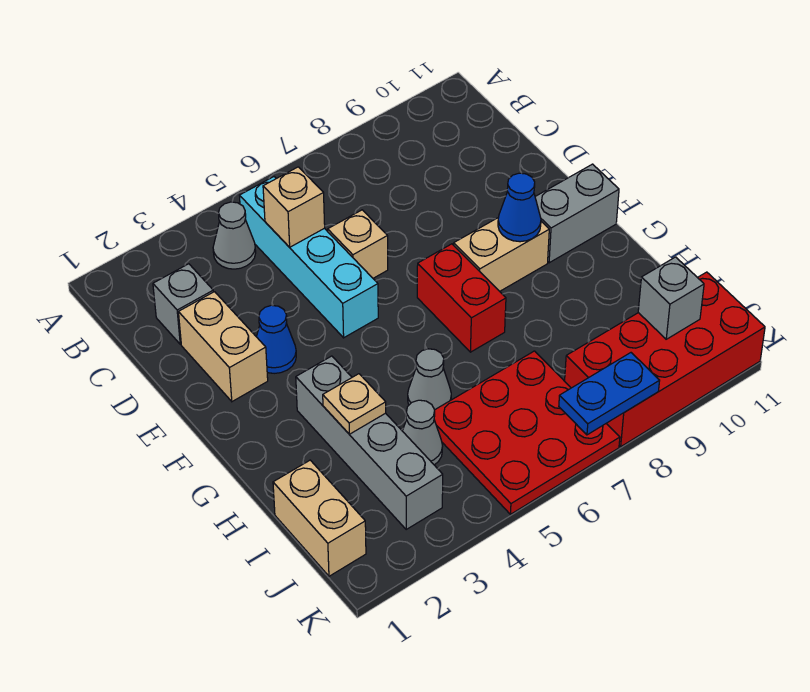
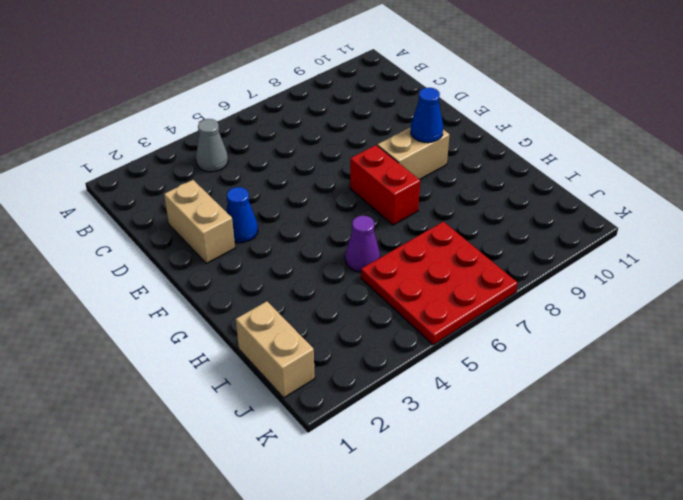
purple 1x1 cone [345,216,380,272] -> grey 1x1 cone [408,349,451,410]
none -> cyan 1x4 brick [239,177,378,338]
none -> grey 1x1 brick [153,264,213,344]
none -> tan 1x1 brick [328,210,388,278]

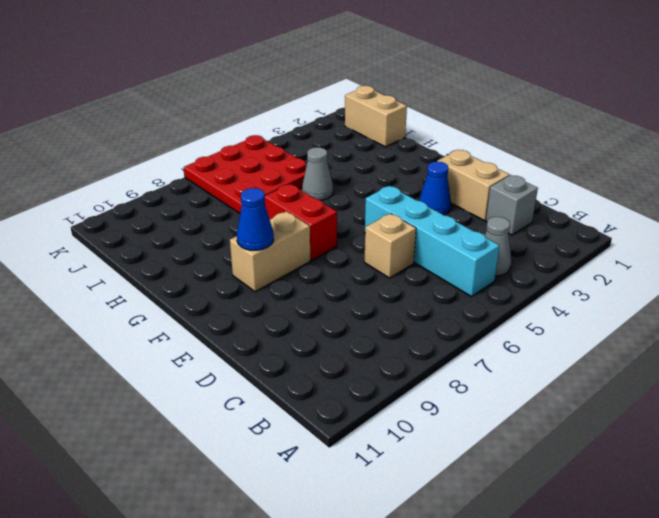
none -> grey 1x2 brick [535,164,619,263]
none -> grey 1x4 brick [296,356,443,529]
none -> grey 1x1 cone [403,400,443,465]

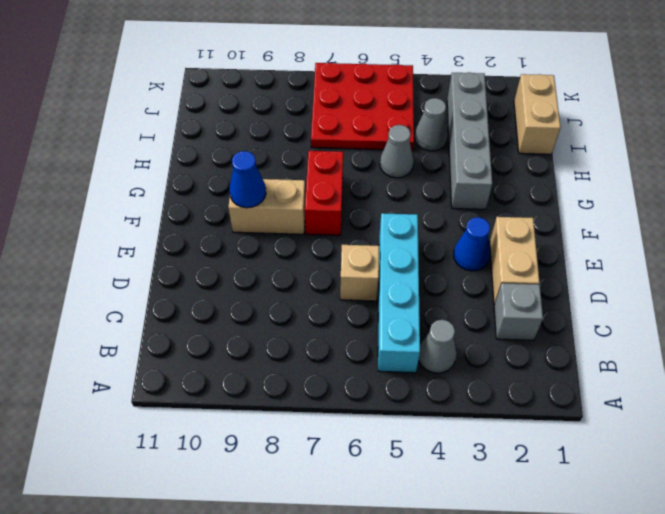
none -> grey 1x2 brick [535,164,619,263]
none -> red 2x4 brick [565,272,765,447]
none -> tan 1x1 brick [263,167,325,247]

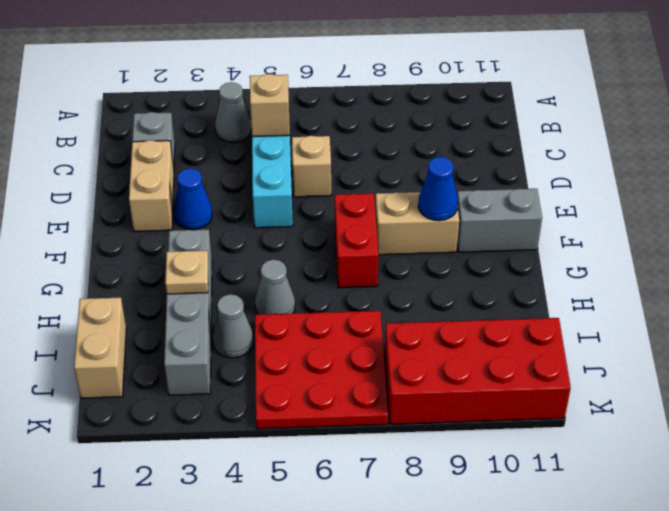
none -> grey 1x1 brick [638,257,704,339]
none -> blue 1x2 plate [559,353,660,435]

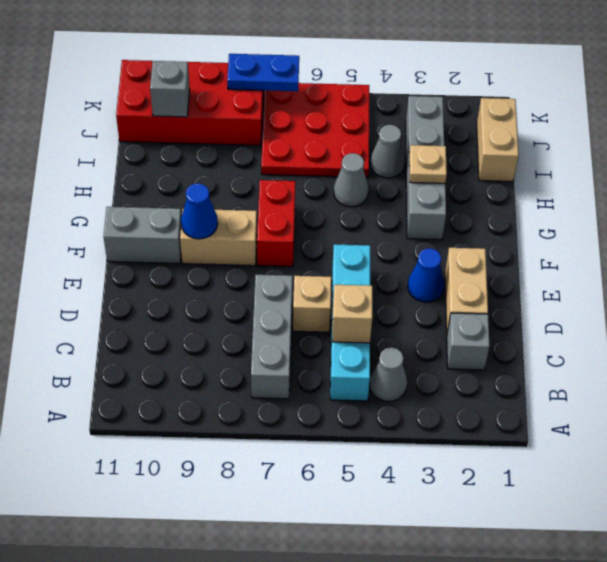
grey 1x3 brick [251,275,292,399] -> none

